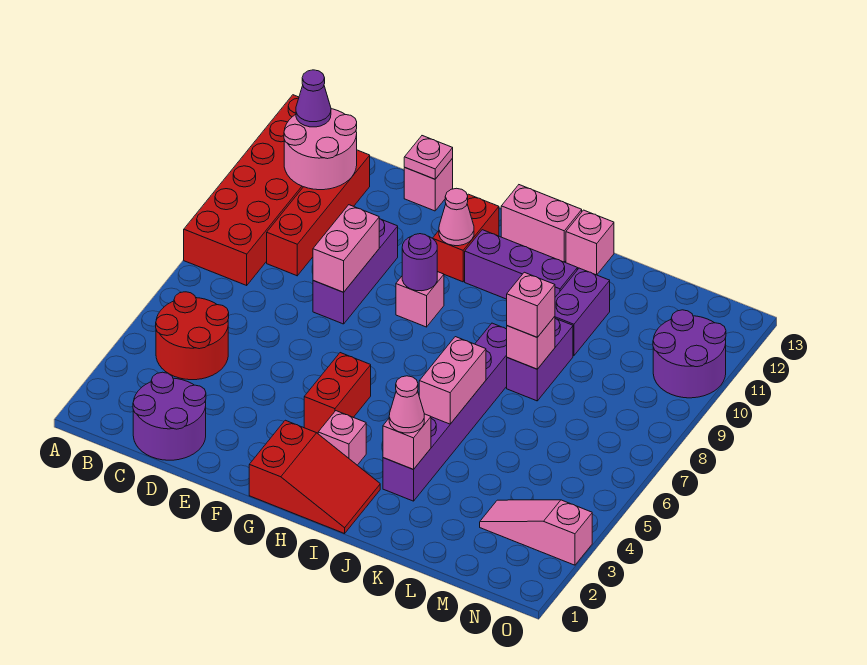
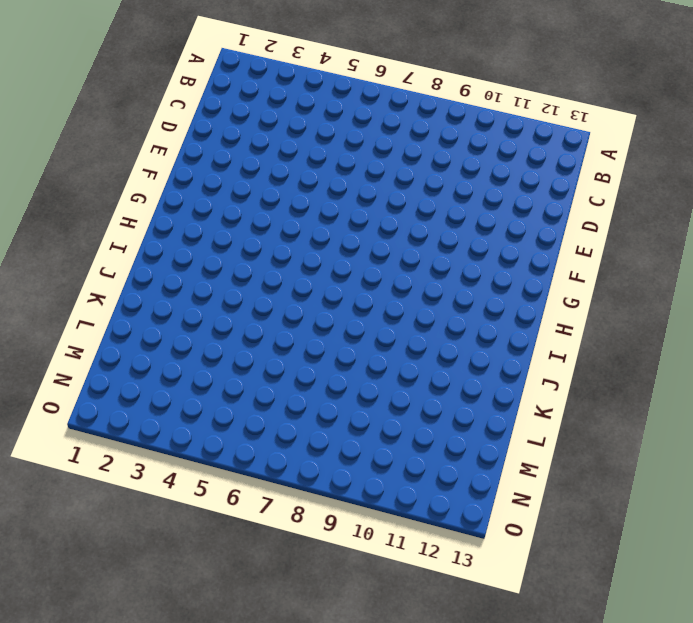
none -> red 2x6 brick [184,95,303,285]
none -> red 2x2 round brick [156,292,229,380]
none -> purple 2x2 round brick [133,372,206,460]
none -> red 1x4 brick [267,150,370,276]

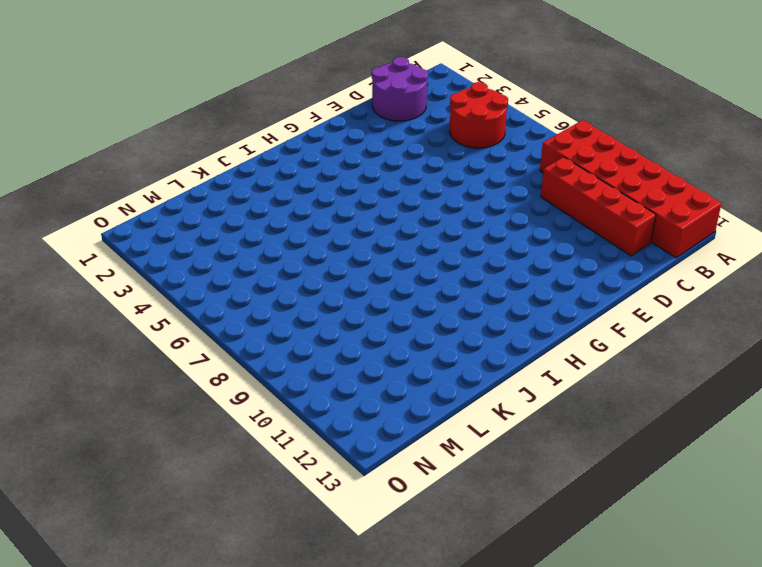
none -> purple 1x3 brick [313,218,398,324]
none -> pink 1x1 brick [404,158,453,211]
none -> red 2x3 slope [249,420,380,534]
none -> red 1x2 brick [304,353,371,433]

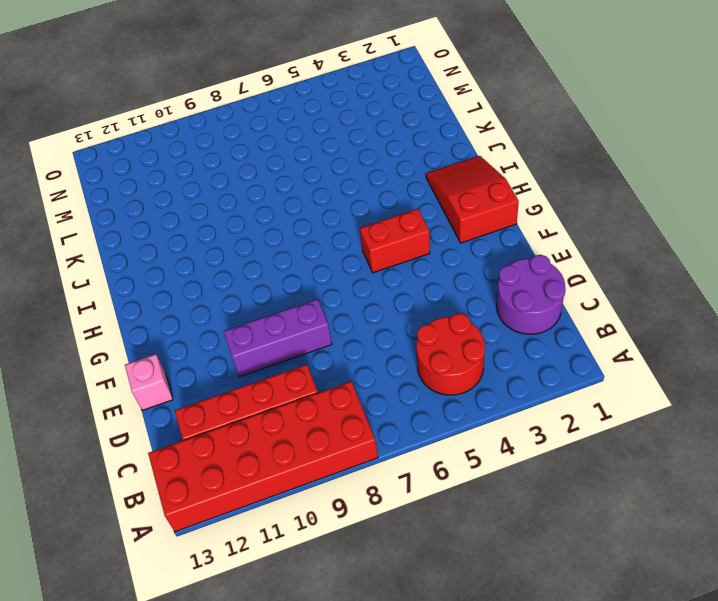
none -> pink 1x1 brick [396,272,444,327]
none -> red 1x2 brick [433,194,499,282]
none -> pink 1x1 brick [318,411,366,465]
none -> purple 1x3 brick [465,230,577,299]

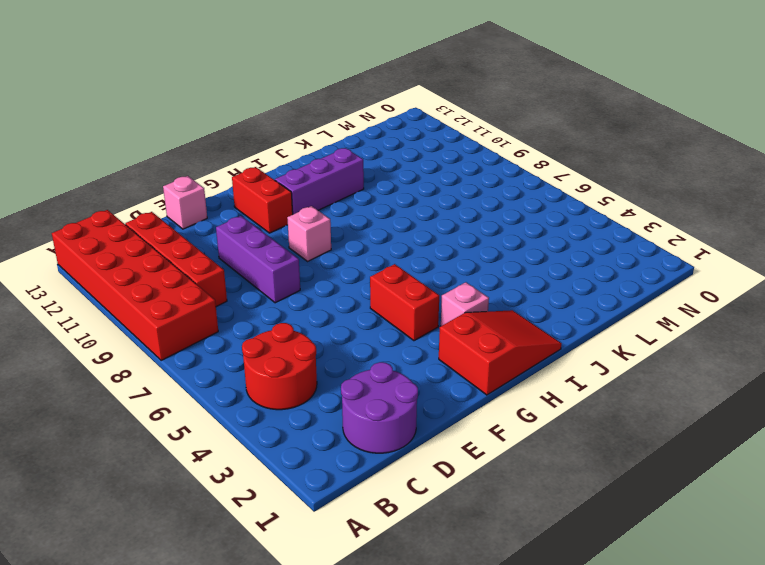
none -> pink 1x2 brick [501,185,582,262]
none -> purple 1x6 brick [383,323,507,501]
none -> pink 1x1 brick [566,210,614,275]
none -> purple 1x2 brick [507,318,573,401]

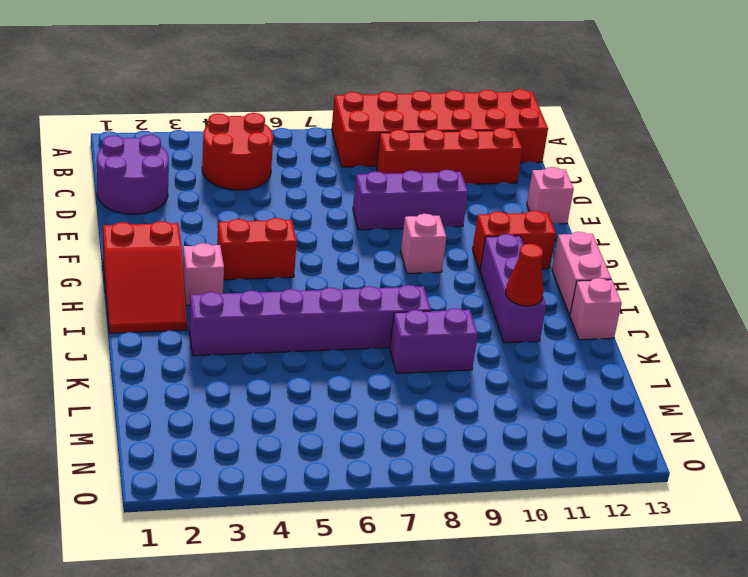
red 1x1 cone [506,244,544,306] -> none
none -> purple 1x2 brick [555,268,610,356]
none -> pink 1x3 slope [480,500,592,565]
none -> purple 2x2 round brick [653,310,726,398]
none -> pink 2x2 round brick [284,109,357,190]

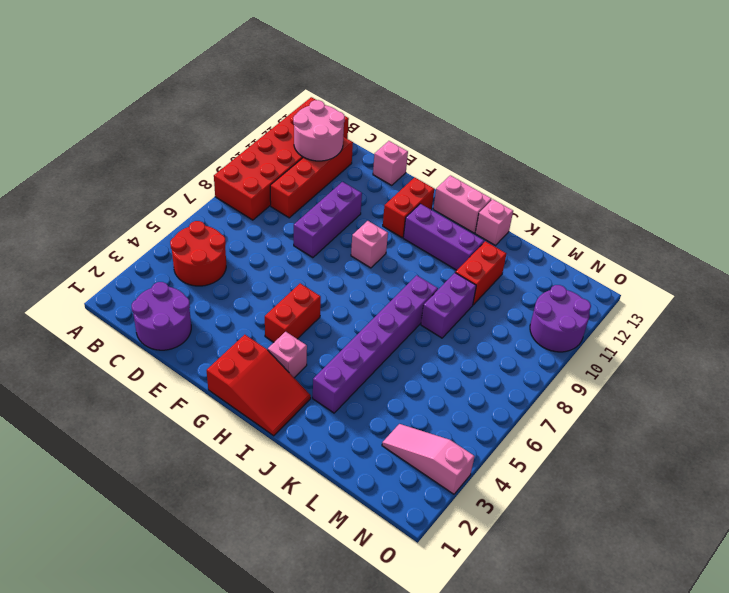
red 1x2 brick [455,241,506,305] -> purple 1x2 brick [555,268,610,356]
none -> pink 1x2 brick [313,205,379,292]
none -> pink 1x1 plate [404,136,453,179]
none -> purple 1x1 round brick [402,234,437,291]
none -> pink 1x1 cone [439,188,474,246]

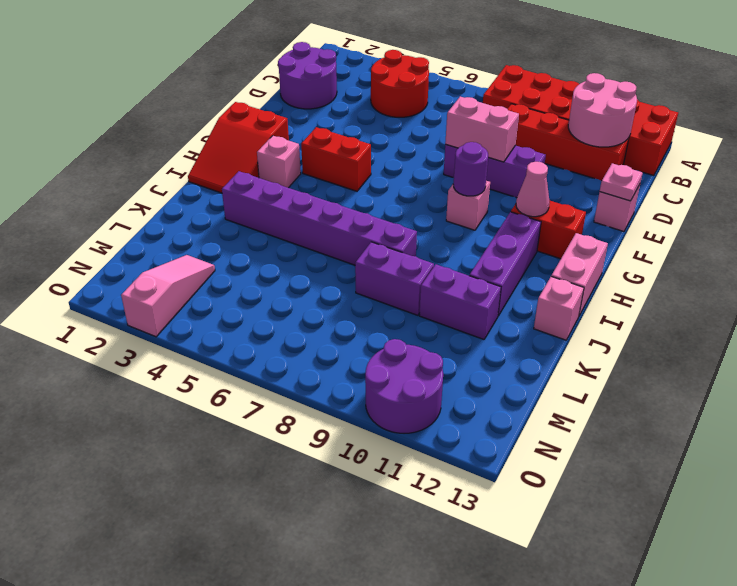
none -> pink 1x1 brick [383,414,431,469]
none -> pink 1x2 brick [419,337,486,424]
none -> pink 1x1 brick [507,316,555,369]
none -> purple 1x1 cone [296,70,331,127]

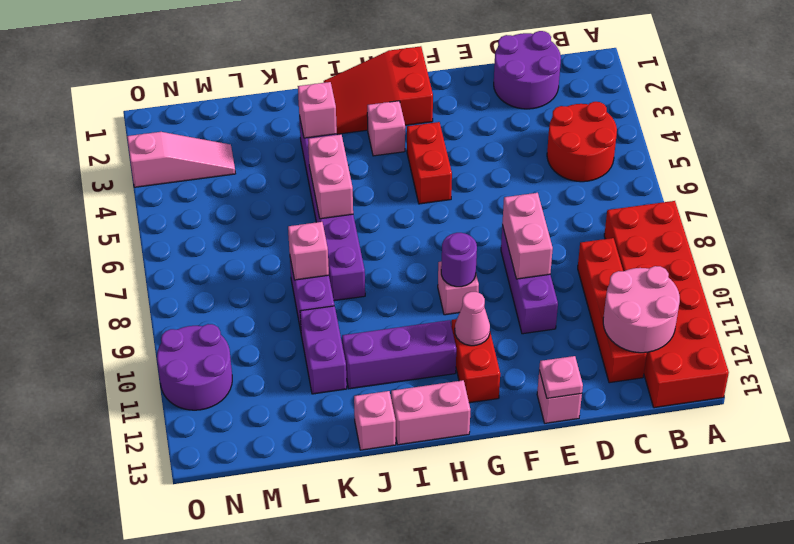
none -> purple 1x1 cone [296,70,331,127]
none -> pink 1x1 cone [389,376,424,433]
none -> pink 1x1 brick [507,272,555,337]

